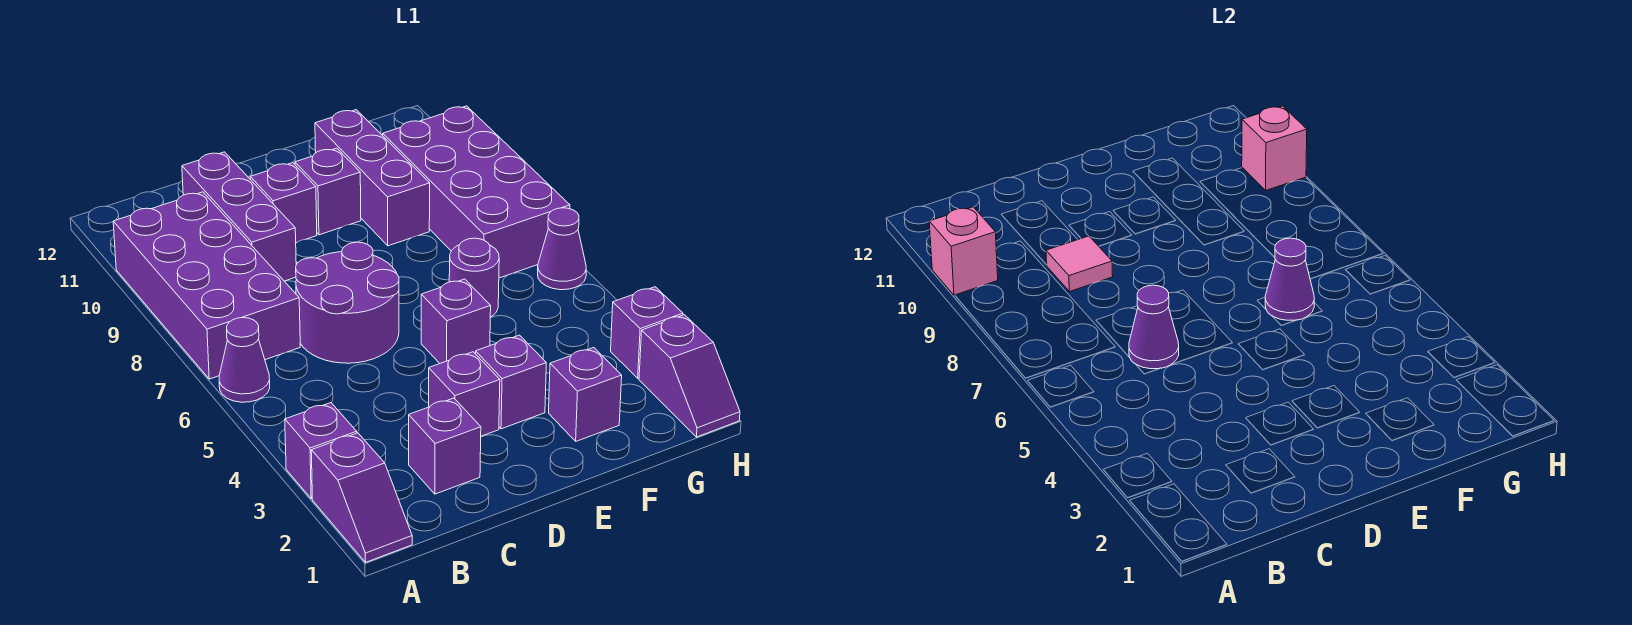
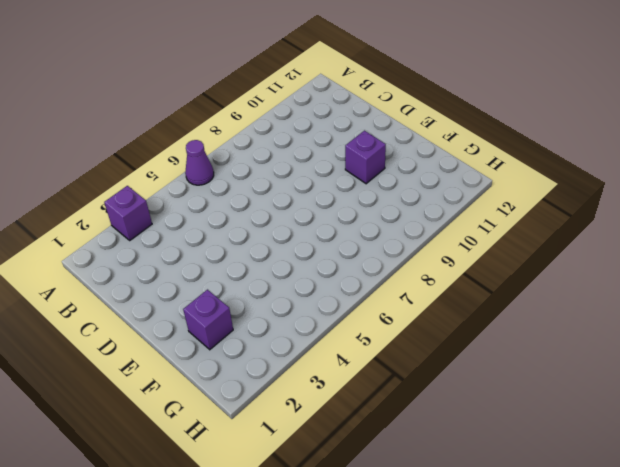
none -> purple 1x2 slope [311,433,412,562]
none -> purple 2x4 brick [113,192,300,379]
none -> purple 1x1 brick [409,398,481,494]

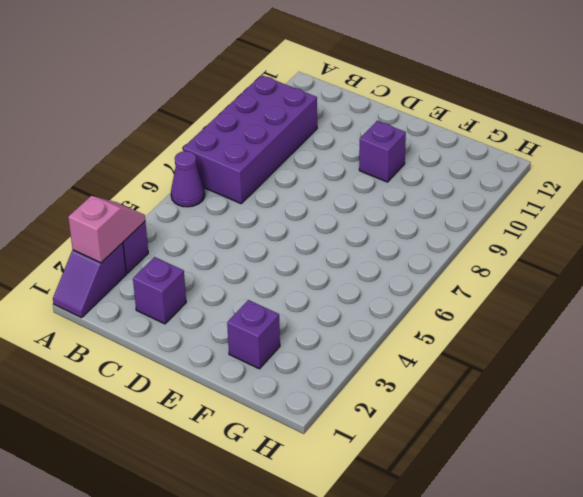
pink 1x2 slope [68,196,145,263] -> none
none -> purple 2x2 round brick [296,242,399,363]
none -> purple 1x3 brick [182,152,296,281]
none -> purple 1x1 brick [429,352,500,436]

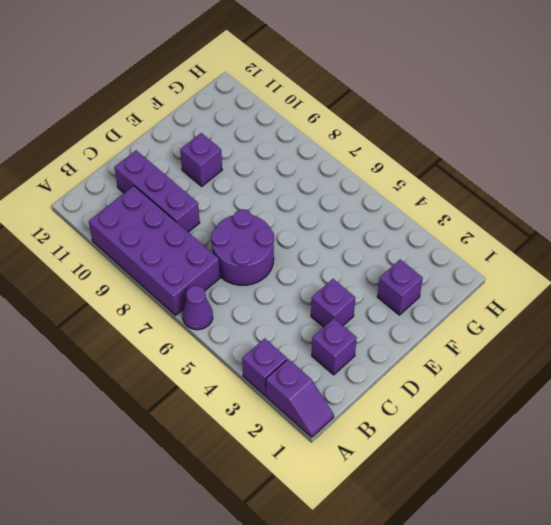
none -> purple 1x1 brick [250,163,317,242]
none -> purple 1x1 brick [475,335,546,429]
none -> purple 1x1 brick [421,279,491,363]

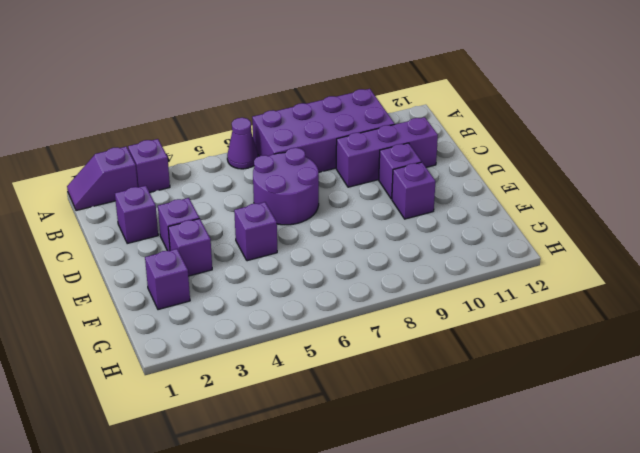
none -> purple 1x1 round brick [449,238,499,317]
none -> purple 1x3 brick [315,110,430,246]
none -> purple 2x4 brick [383,106,570,278]

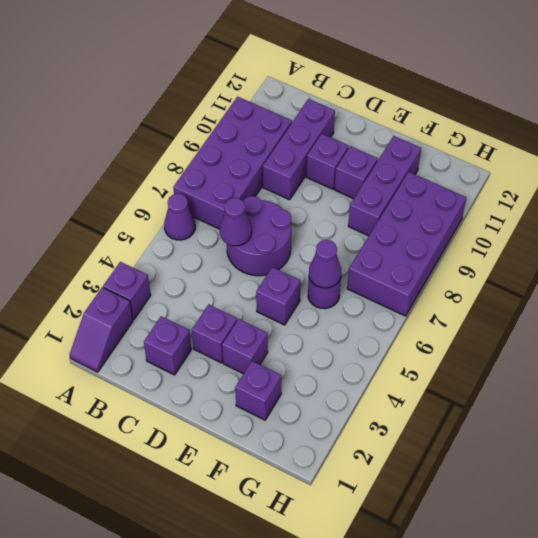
none -> purple 1x2 slope [639,315,740,437]
none -> purple 1x1 brick [611,287,683,378]
none -> purple 1x1 cone [538,208,586,290]

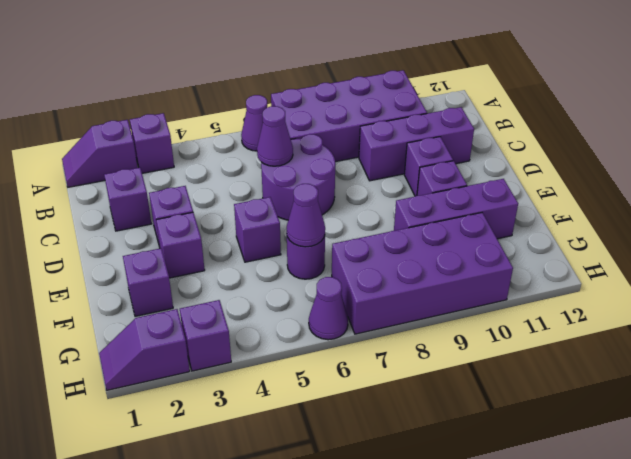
none -> pink 1x1 brick [929,207,998,296]
none -> pink 1x1 tile [1046,236,1113,292]
none -> pink 1x1 brick [1242,106,1307,190]

